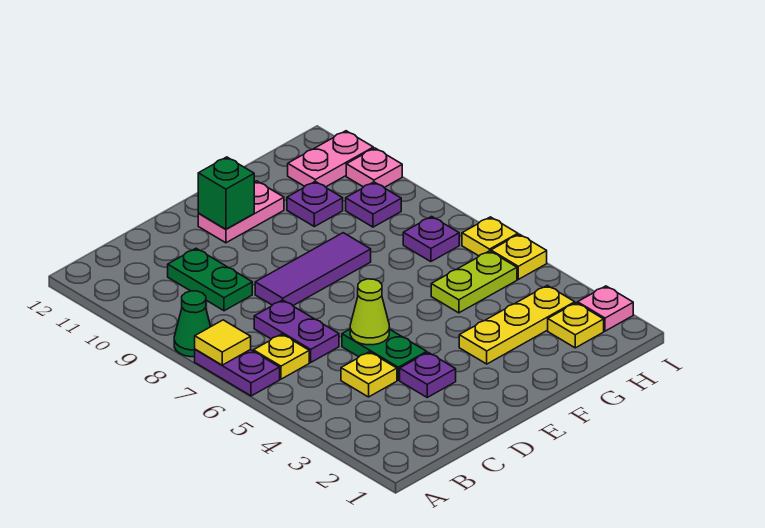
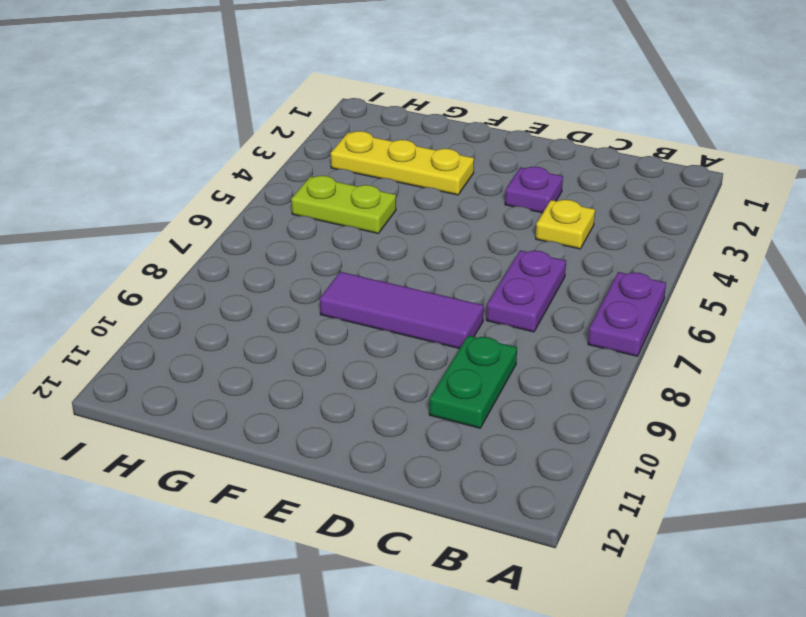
none -> green 1x1 cone [174,291,211,357]
none -> yellow 1x1 plate [253,334,309,379]
none -> green 1x2 plate [342,329,427,380]

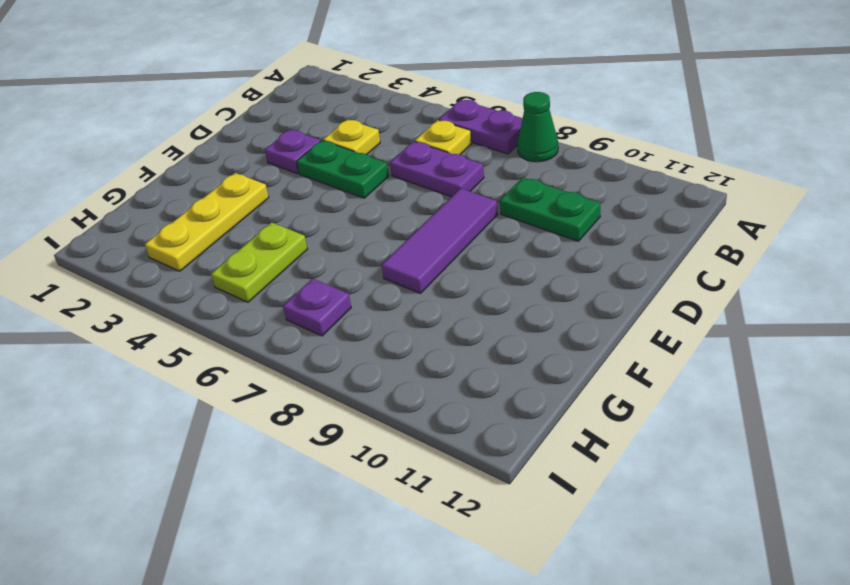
none -> pink 1x2 plate [198,181,284,243]
none -> purple 1x1 plate [287,181,343,227]
none -> yellow 1x1 plate [548,303,604,348]

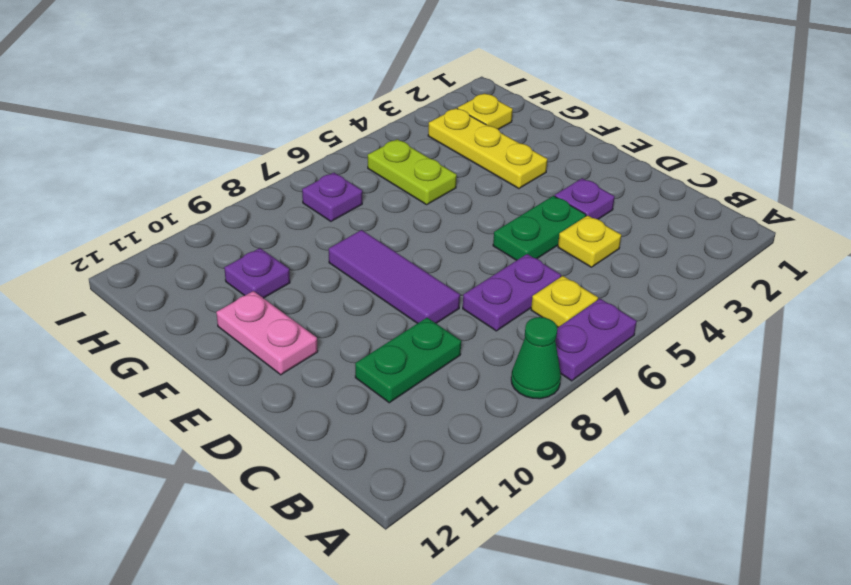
none -> purple 1x1 plate [346,182,401,227]
none -> pink 1x2 plate [288,131,373,187]
none -> pink 1x1 plate [578,286,633,331]

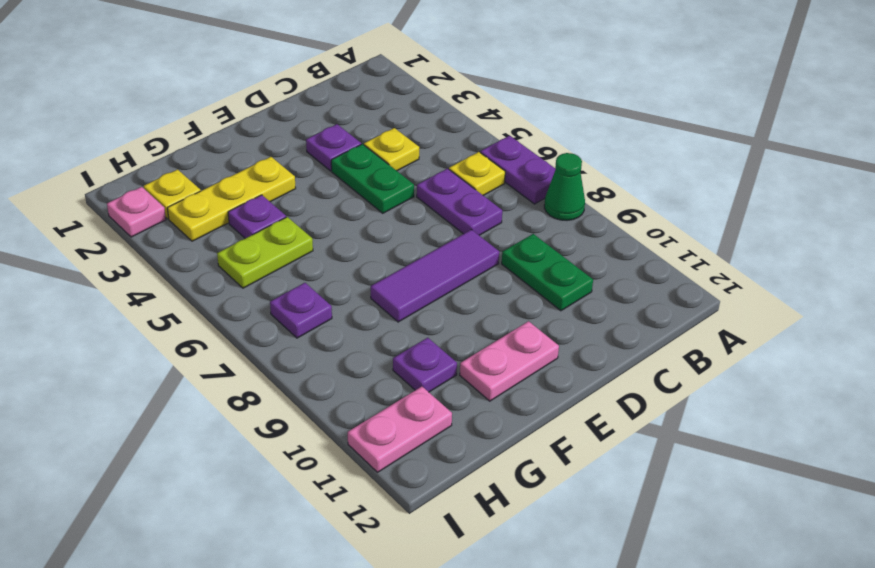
purple 1x1 plate [228,195,286,238] -> purple 1x1 plate moved to [346,182,401,227]
none -> yellow 1x1 plate [491,234,547,279]
none -> yellow 1x1 plate [462,217,518,256]
none -> pink 1x1 plate [346,148,402,187]

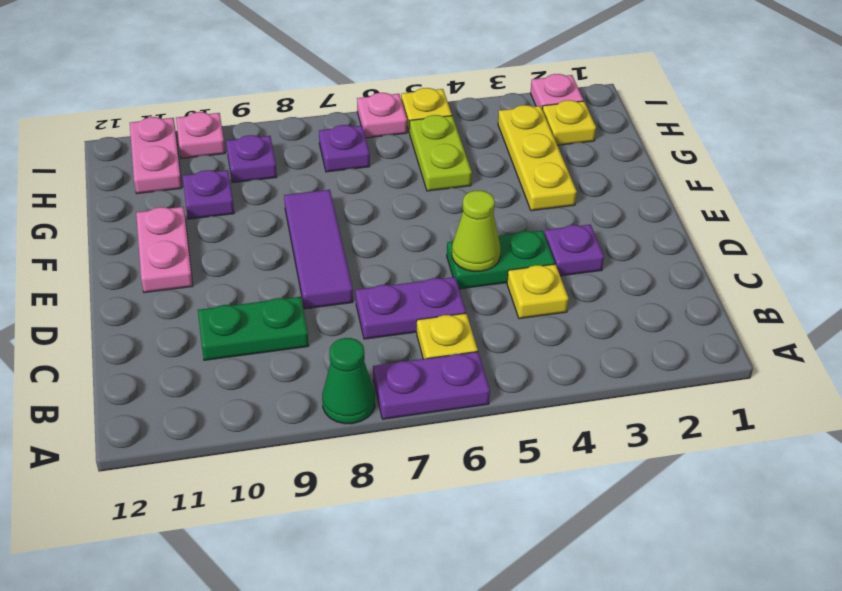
pink 1x1 plate [357,93,407,138] -> yellow 1x1 plate [462,217,518,256]
none -> yellow 1x1 tile [195,320,251,365]
none -> green 1x1 brick [198,157,254,229]

